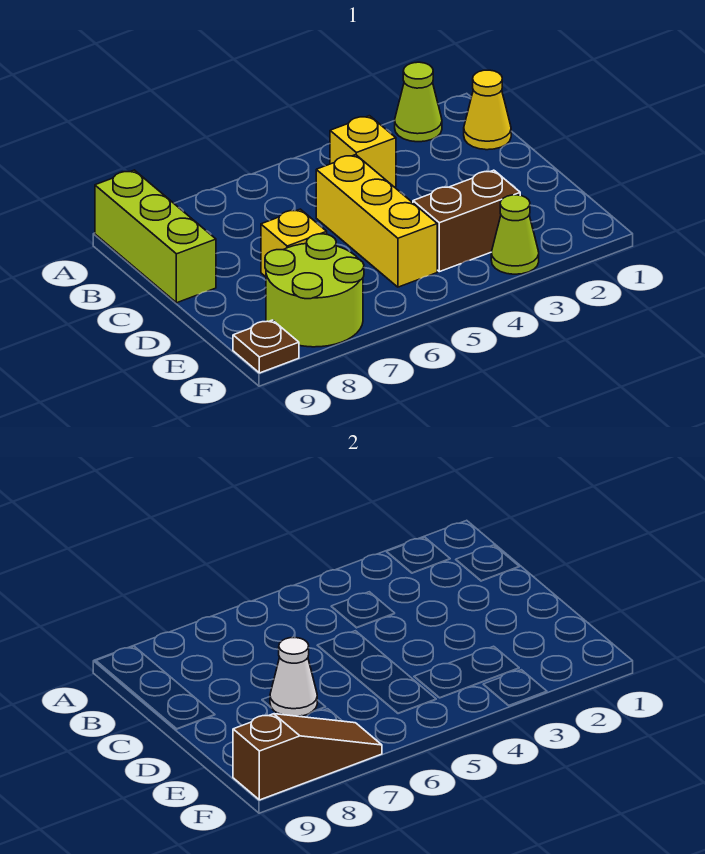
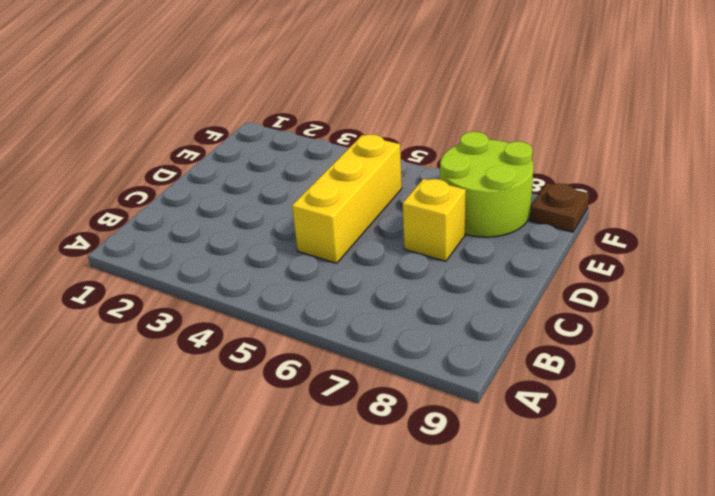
none -> lime 1x1 cone [395,62,442,142]
none -> lime 1x3 brick [95,170,216,303]
none -> yellow 1x1 cone [464,70,511,150]

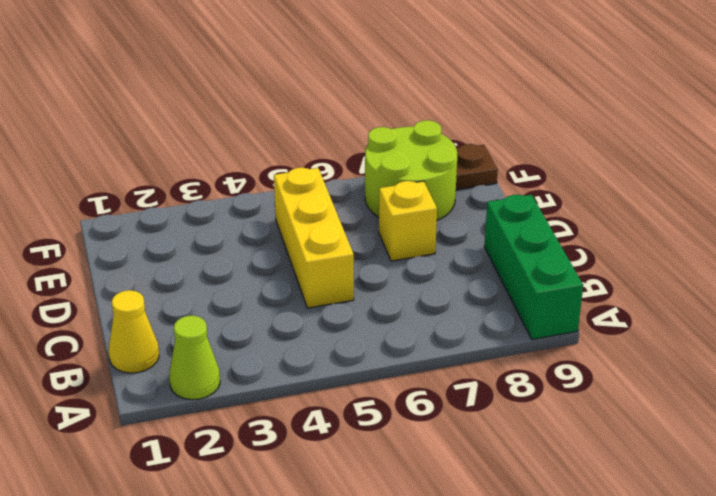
green 1x3 brick [484,195,583,340] -> lime 1x3 brick [95,170,216,303]
none -> yellow 1x1 brick [330,116,396,187]
none -> brown 1x2 brick [413,170,520,272]
none -> lime 1x1 cone [491,195,539,274]

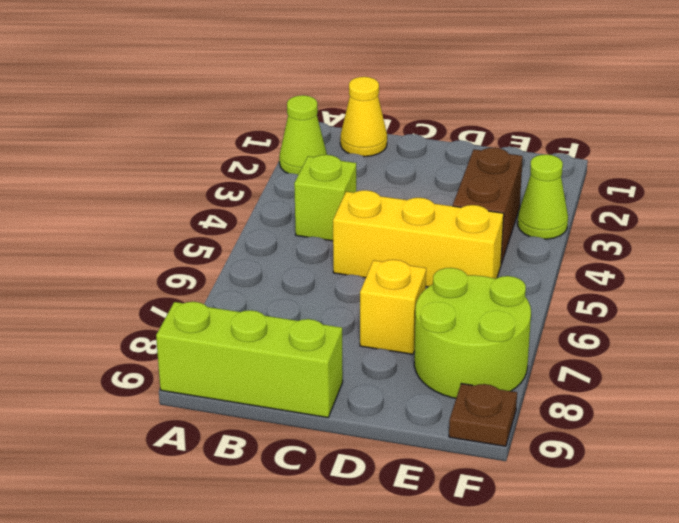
lime 1x1 brick [294,155,356,241] -> yellow 1x1 brick [330,116,396,187]
none -> white 1x1 cone [270,638,317,716]
none -> brown 1x3 slope [233,714,382,800]

